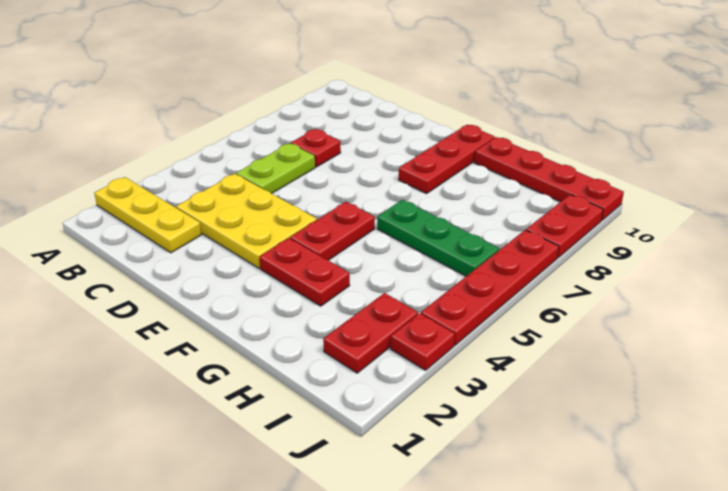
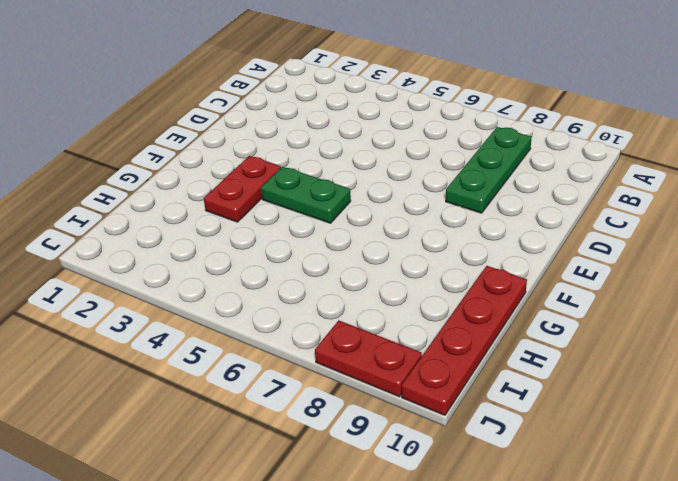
green 1x3 plate [446,127,532,213] -> green 1x3 plate moved to [377,200,499,276]
green 1x2 plate [261,167,351,223] -> red 1x2 plate [290,202,375,260]
none -> yellow 1x3 plate [94,177,201,253]
none -> yellow 2x3 plate [176,174,317,268]
none -> lime 1x2 plate [236,143,315,194]

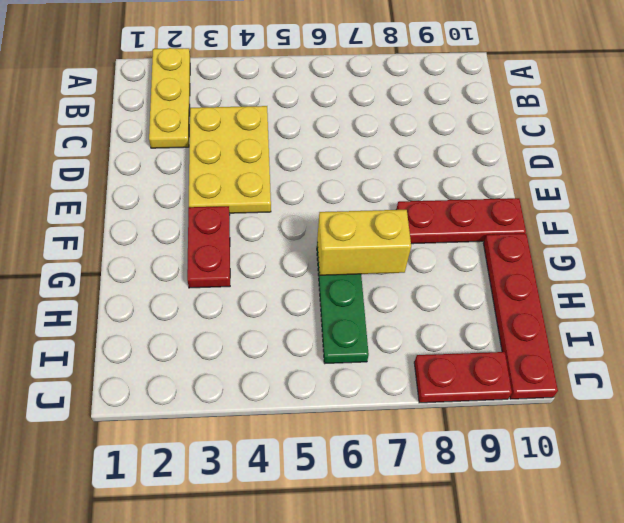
yellow 1x2 brick [317,210,411,275] -> none
none -> lime 1x2 plate [236,143,315,194]
none -> red 1x1 plate [291,129,341,167]
none -> red 1x2 plate [290,202,375,260]

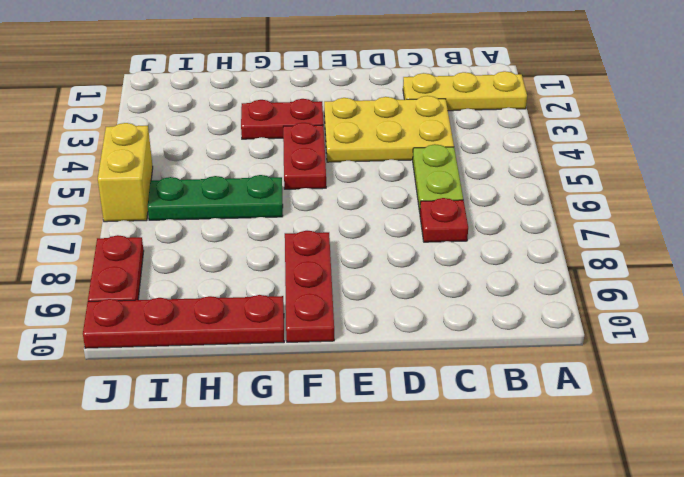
yellow 1x2 brick [98,123,153,222] -> red 1x4 plate [421,230,559,345]
none -> red 1x2 plate [323,293,418,373]
none -> red 1x1 plate [391,313,455,370]

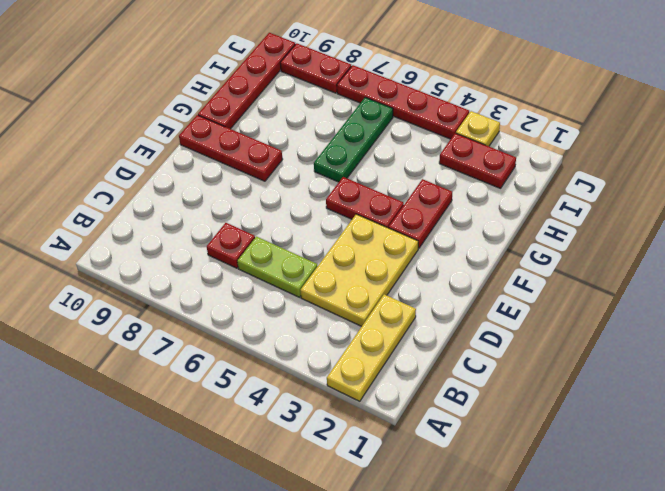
yellow 1x1 plate [456,111,500,146] -> red 1x1 plate [391,313,455,370]

